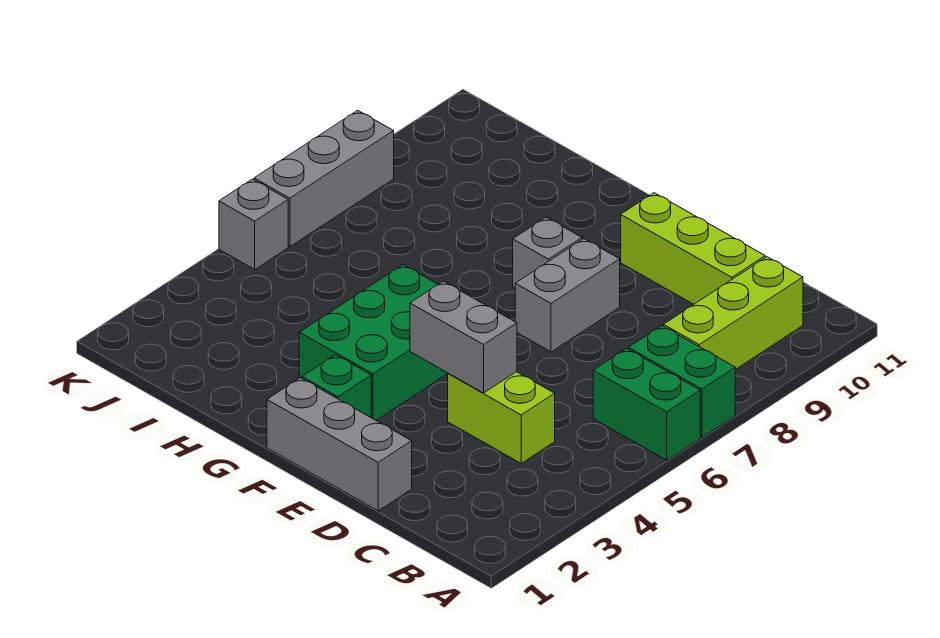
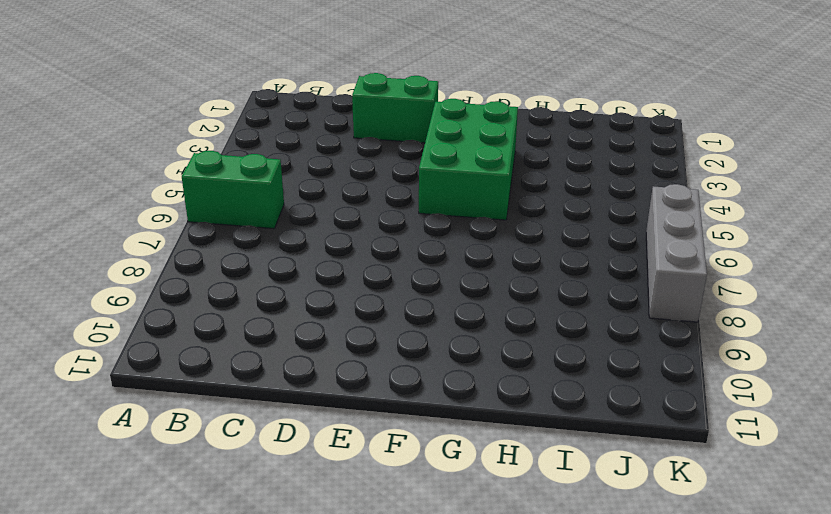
green 1x2 brick [352,73,438,143] -> green 1x2 brick moved to [628,326,735,437]
none -> lime 1x3 brick [663,257,803,370]
none -> lime 1x2 brick [448,372,555,463]
none -> lime 1x3 brick [621,193,765,304]

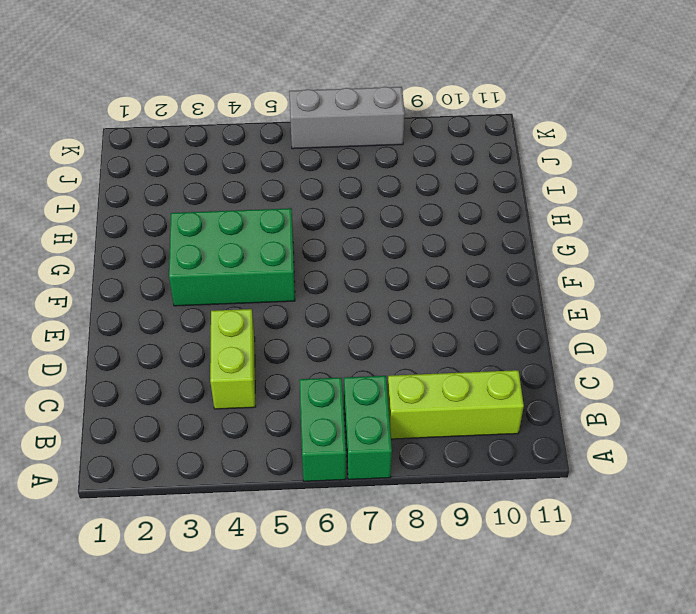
none -> lime 1x3 brick [621,193,765,304]
none -> grey 1x3 brick [267,378,412,511]
none -> grey 1x2 brick [515,239,620,352]

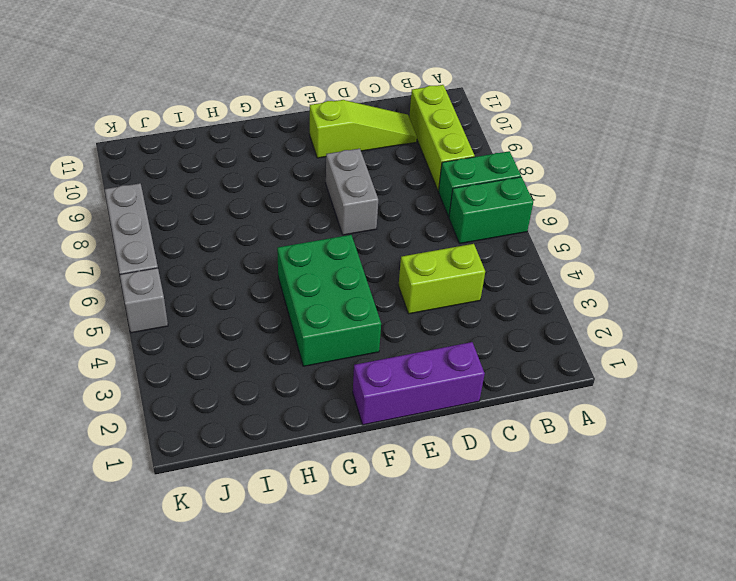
lime 1x3 slope [310,100,417,158] -> lime 1x3 brick [621,193,765,304]
purple 1x3 brick [353,342,485,425] -> grey 1x3 brick [267,378,412,511]
none -> green 1x1 brick [302,355,371,417]
none -> grey 1x1 brick [513,217,582,289]
none -> grey 1x2 brick [410,281,517,393]

